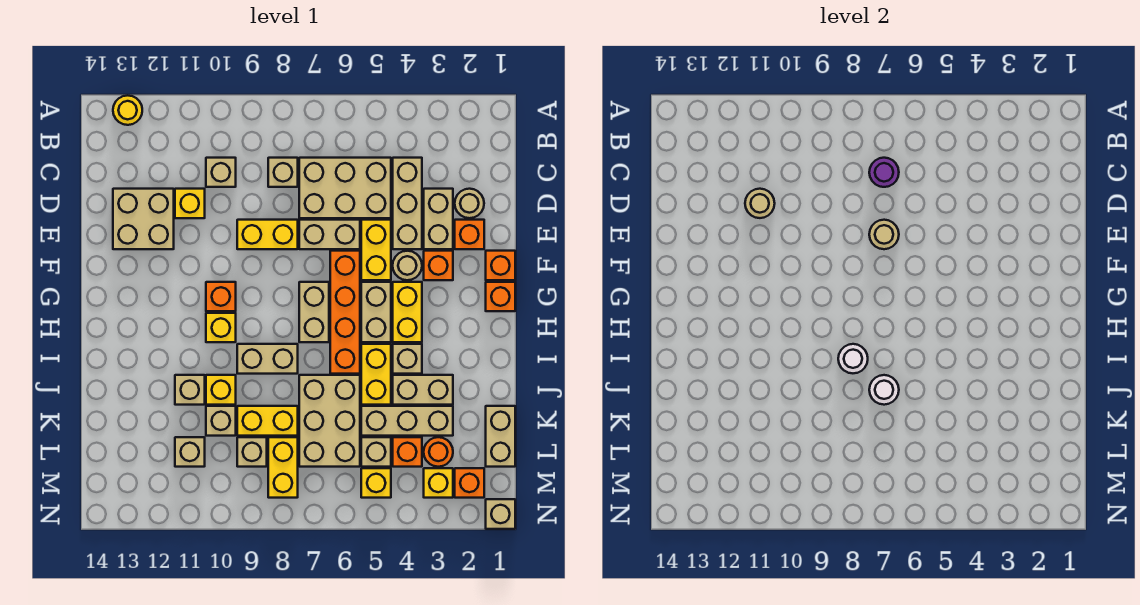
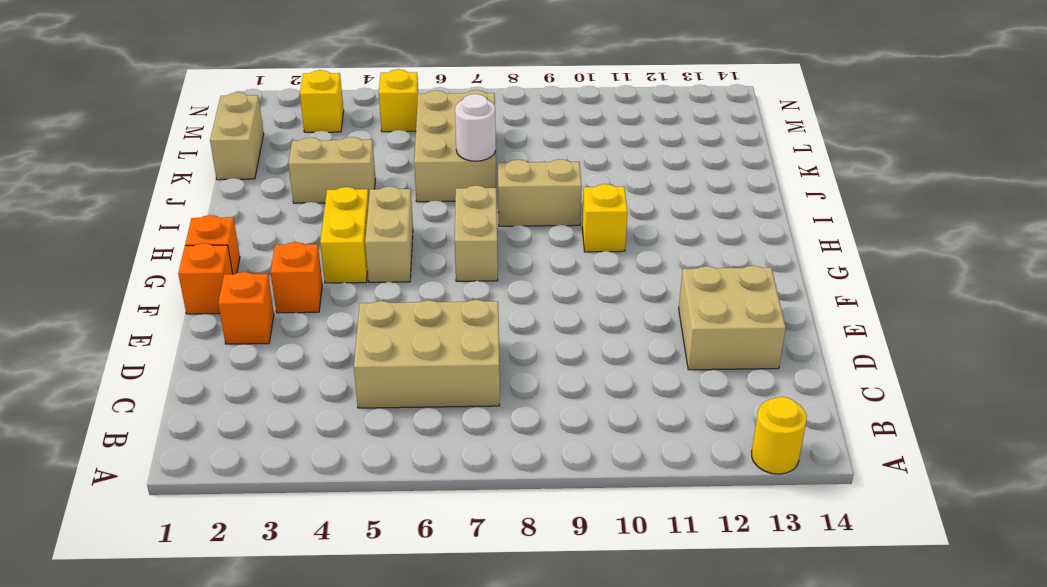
none -> tan 1x3 brick [393,158,422,249]
none -> tan 1x1 brick [268,158,298,187]
none -> tan 1x1 brick [206,158,236,187]
none -> tan 1x1 round brick [455,189,484,218]

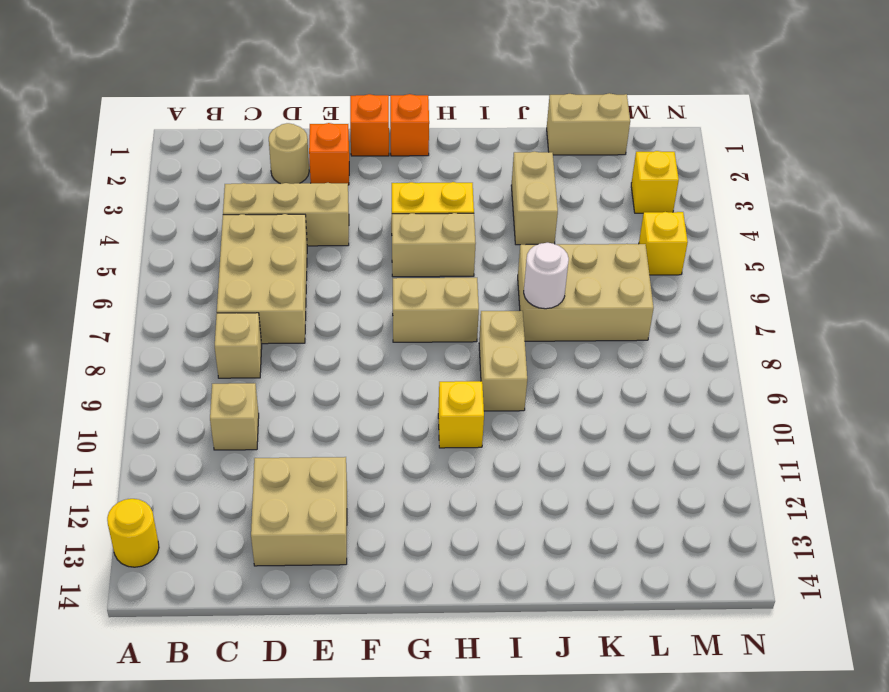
none -> tan 1x2 brick [424,189,453,249]
none -> yellow 1x1 brick [175,189,205,218]
none -> yellow 1x2 brick [361,220,391,280]
none -> tan 1x2 brick [299,220,360,249]

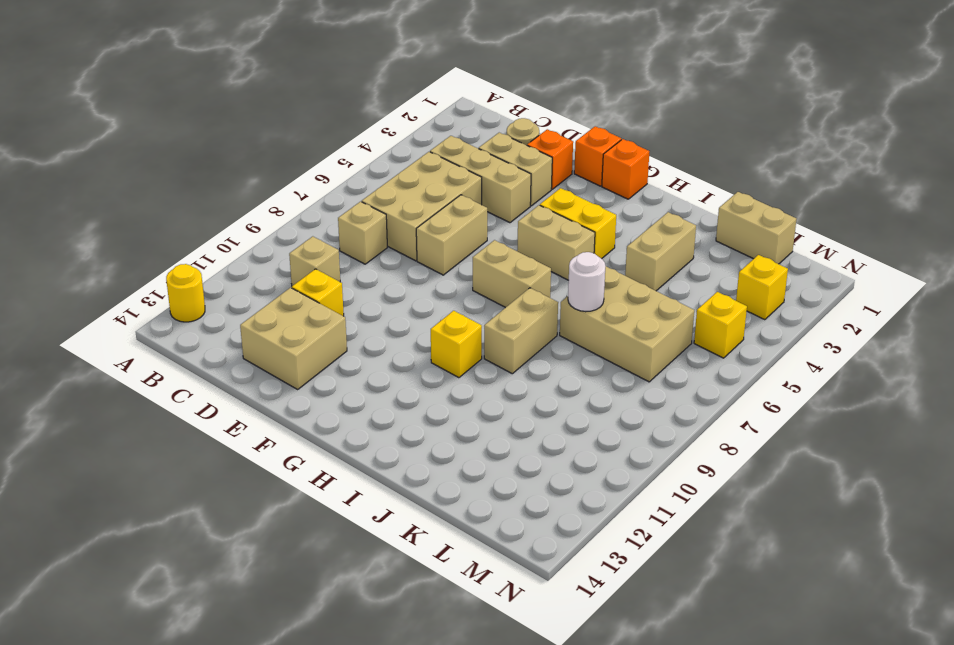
none -> yellow 1x2 brick [361,220,391,280]
none -> yellow 1x2 brick [237,220,298,249]
none -> orange 1x1 brick [424,251,453,280]
none -> tan 1x1 round brick [393,251,422,280]

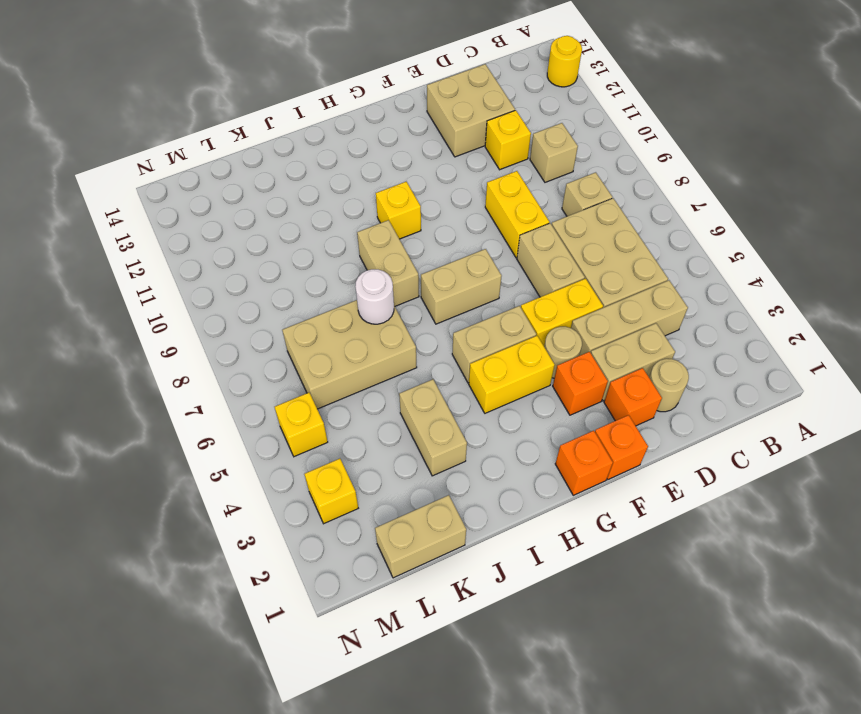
none -> orange 1x4 brick [330,251,360,374]
none -> orange 1x1 brick [206,282,236,311]
none -> tan 1x1 brick [393,344,422,374]
none -> yellow 1x2 brick [361,344,391,405]

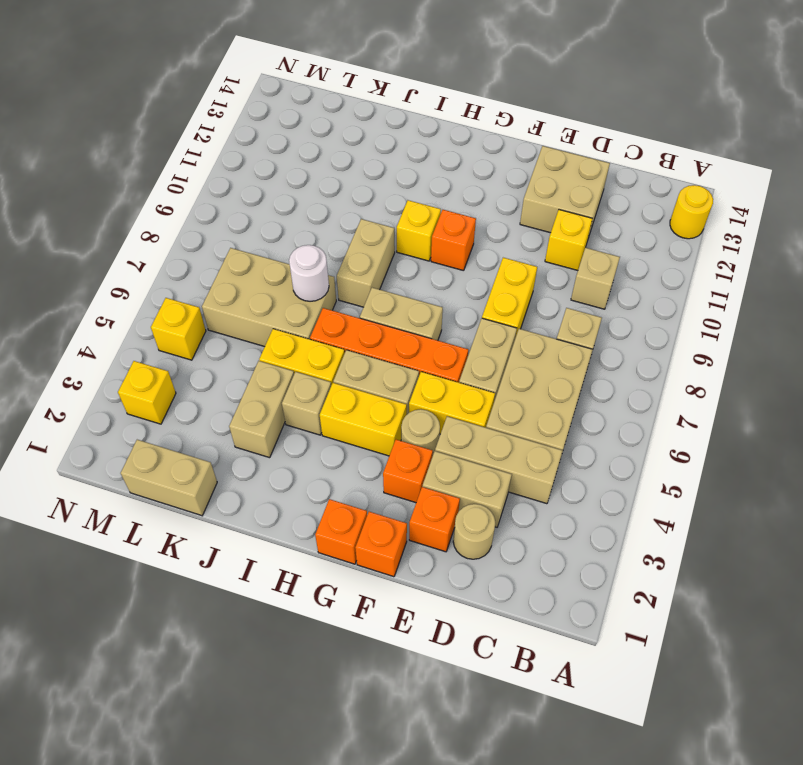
none -> yellow 1x1 brick [206,375,236,405]
none -> tan 1x1 brick [175,375,205,405]
none -> tan 1x3 brick [361,406,453,436]
none -> yellow 1x2 brick [237,406,298,436]

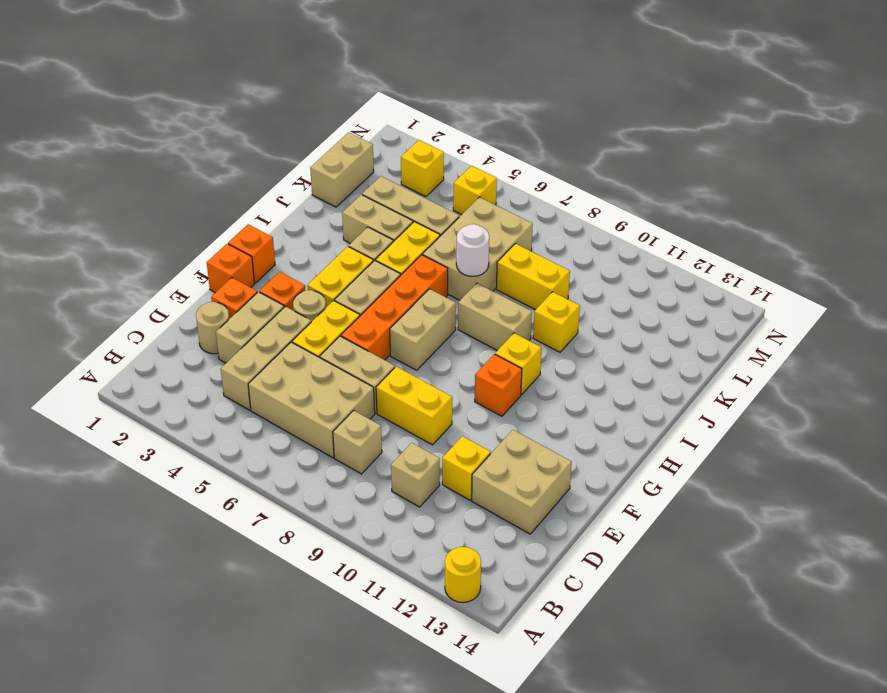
none -> tan 1x1 brick [175,375,205,405]
none -> tan 1x1 brick [206,406,236,436]
none -> orange 1x1 round brick [424,437,453,467]
none -> orange 1x1 brick [393,437,422,467]

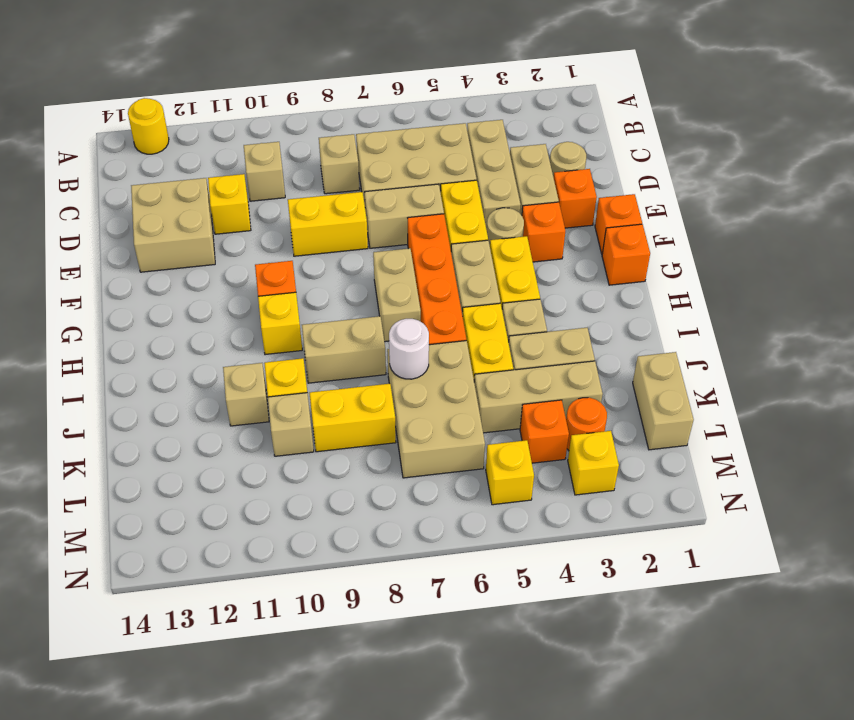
none -> tan 1x1 brick [361,437,391,467]
none -> yellow 1x2 brick [268,437,298,498]
none -> tan 1x1 brick [237,437,267,467]
none -> tan 1x1 brick [175,437,205,467]

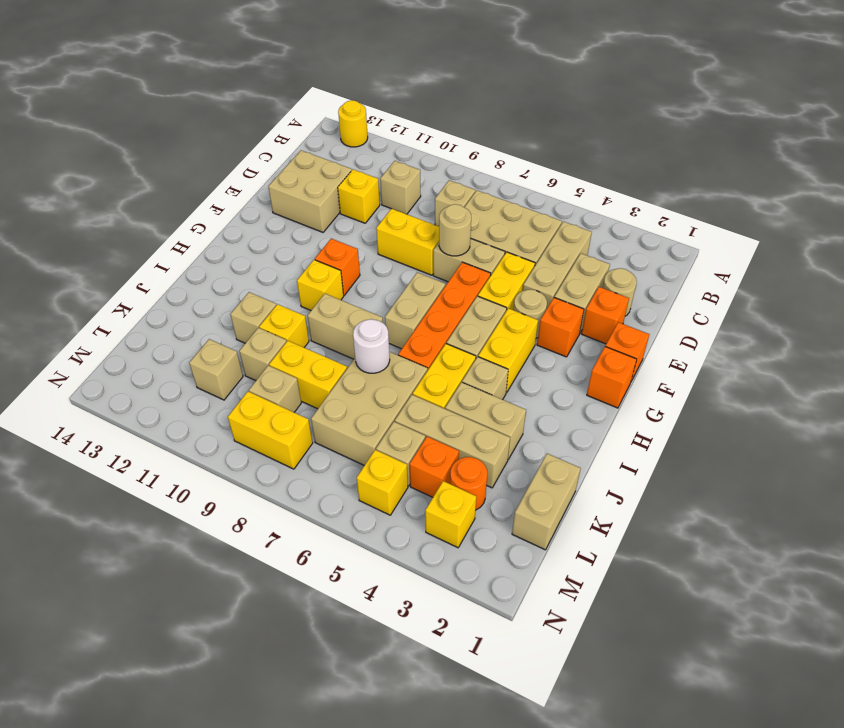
yellow 1x2 brick [228,392,313,469] -> yellow 1x2 brick turned to [268,437,298,498]
none -> orange 1x1 brick [455,468,484,498]
none -> tan 1x1 brick [486,499,515,529]
none -> purple 1x1 round brick [869,158,899,187]
none -> tan 1x1 round brick [745,189,775,218]

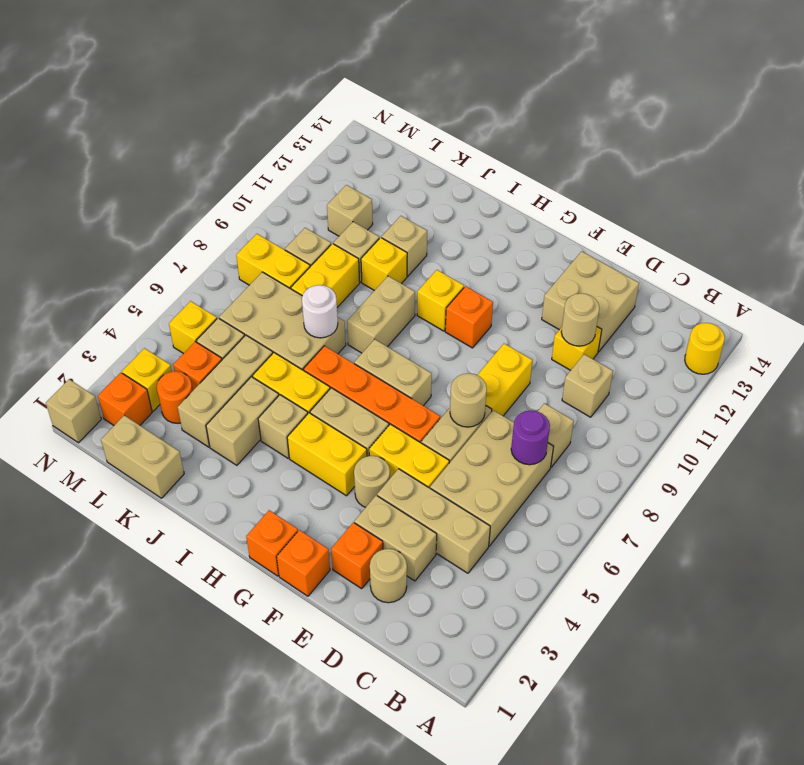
none -> orange 1x1 brick [424,251,453,280]
none -> white 1x1 round brick [838,344,868,373]

